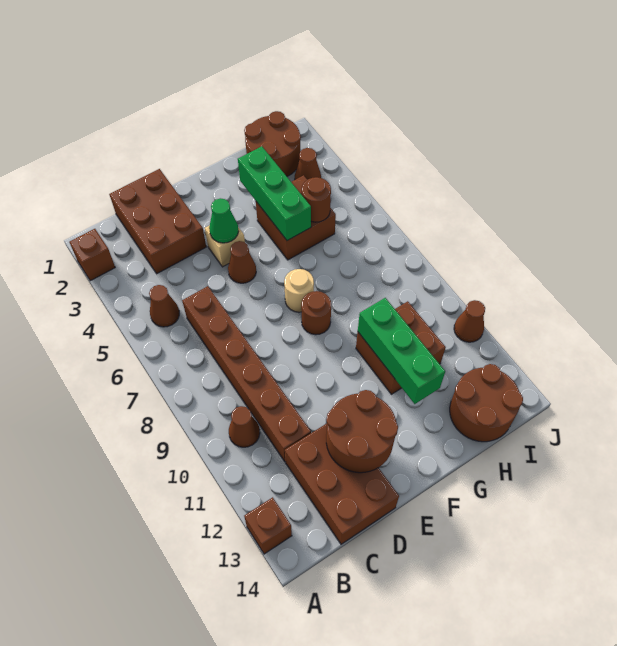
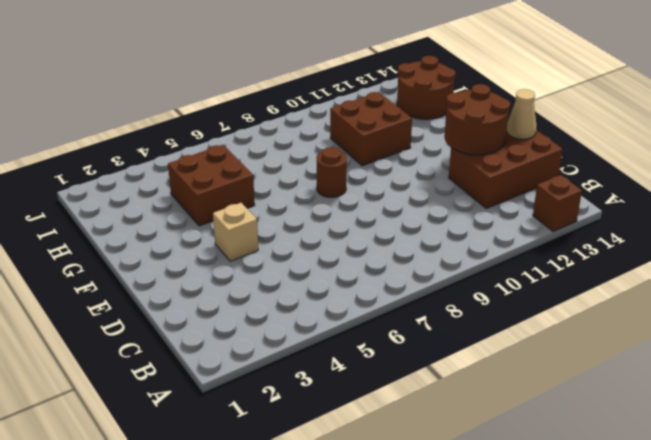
tan 1x1 cone [507,89,537,139] -> none
none -> brown 1x1 brick [70,229,115,281]
none -> brown 1x1 cone [149,285,179,327]
none -> brown 1x1 cone [229,406,260,447]

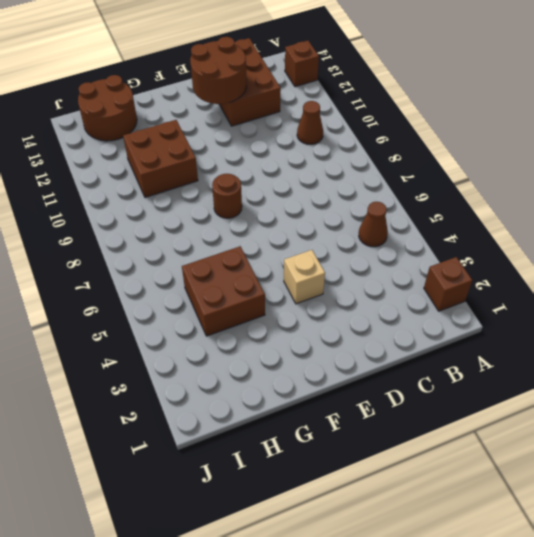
none -> brown 2x3 brick [109,169,206,274]
none -> brown 1x6 brick [182,286,311,461]
none -> brown 1x1 cone [228,241,256,283]

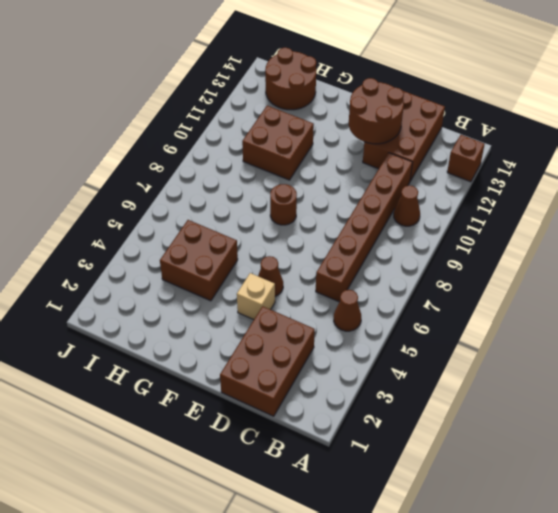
none -> brown 1x1 brick [70,229,115,281]
none -> tan 1x1 round brick [284,269,314,312]
none -> brown 2x2 round brick [244,111,301,176]

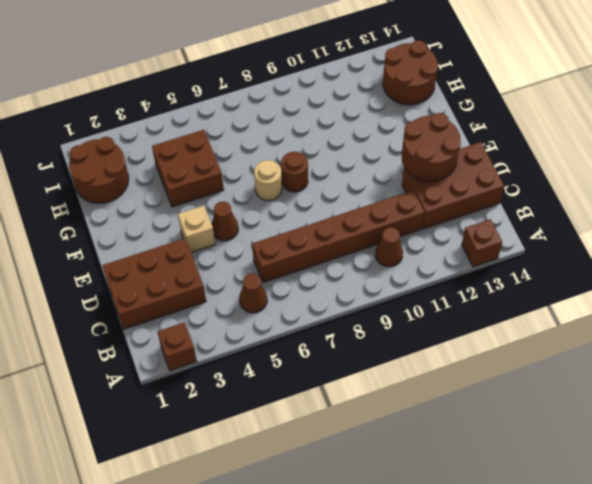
none -> brown 2x2 brick [356,301,446,394]
none -> brown 1x1 cone [295,148,321,180]
none -> brown 1x1 cone [454,300,485,342]

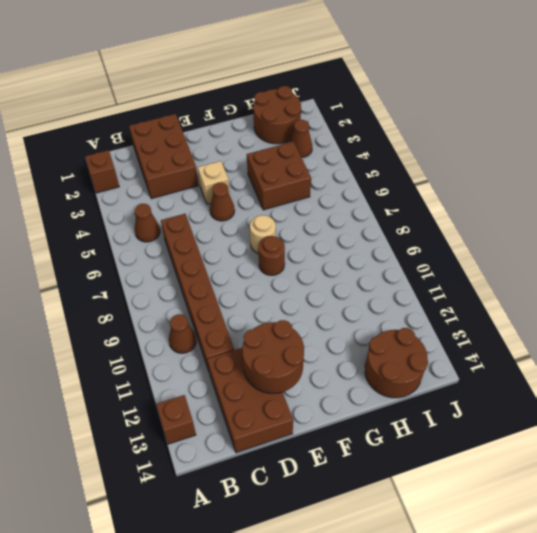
none -> brown 2x2 brick [356,301,446,394]
none -> brown 1x1 cone [454,300,485,342]
none -> green 1x1 cone [209,198,239,243]

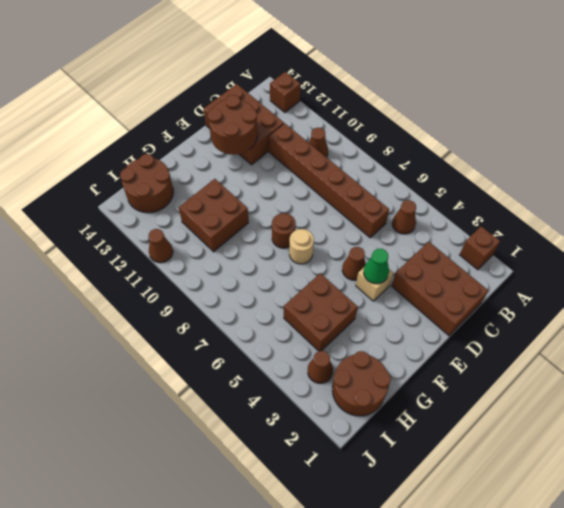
none -> green 1x3 brick [238,146,311,240]
none -> green 1x3 brick [358,298,445,404]
none -> brown 1x1 round brick [302,177,331,222]

